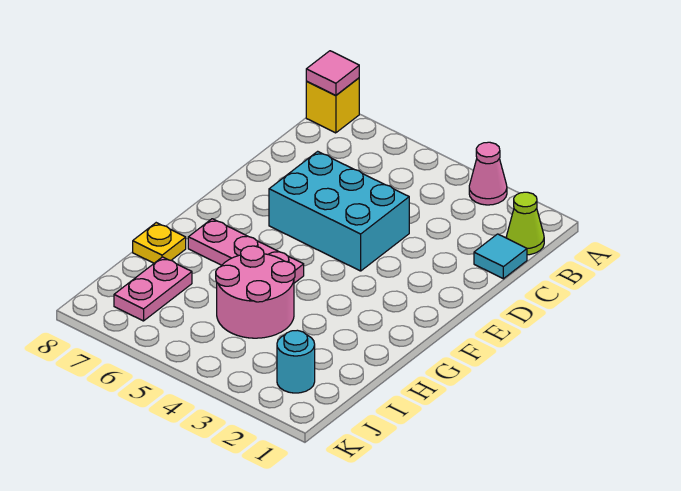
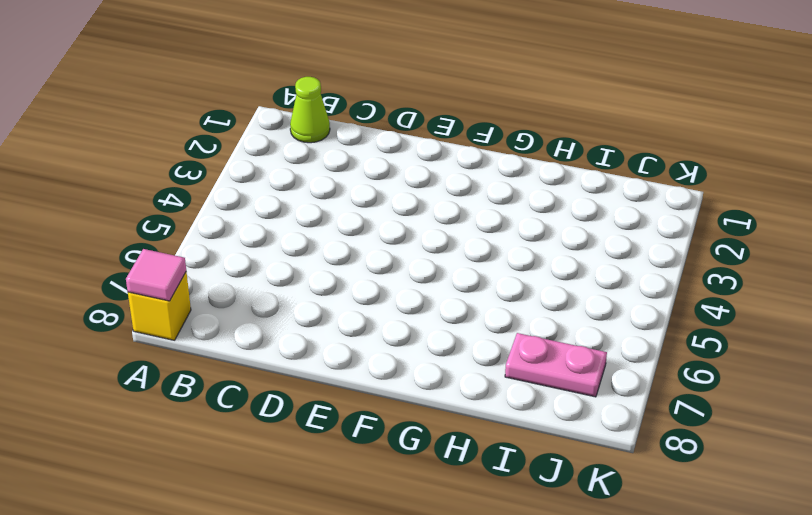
none -> pink 1x1 cone [469,142,507,205]
none -> cyan 1x1 tile [474,234,527,279]

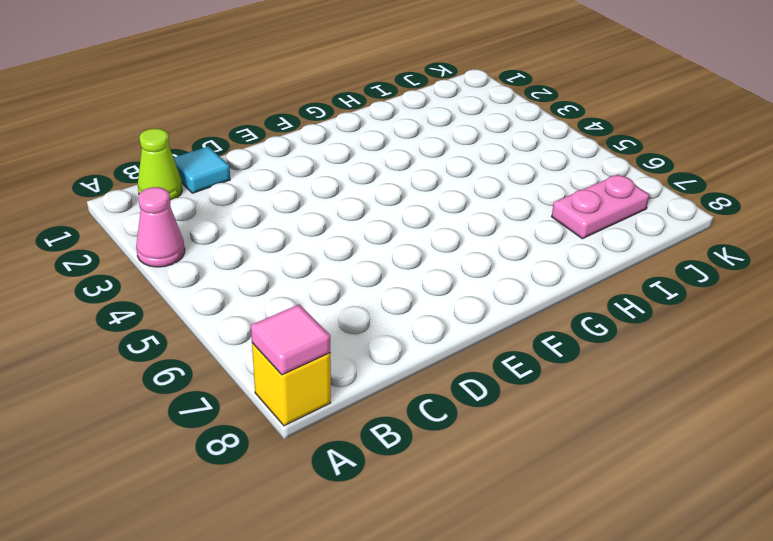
none -> cyan 2x3 brick [269,151,409,271]
none -> pink 1x3 plate [188,219,304,283]

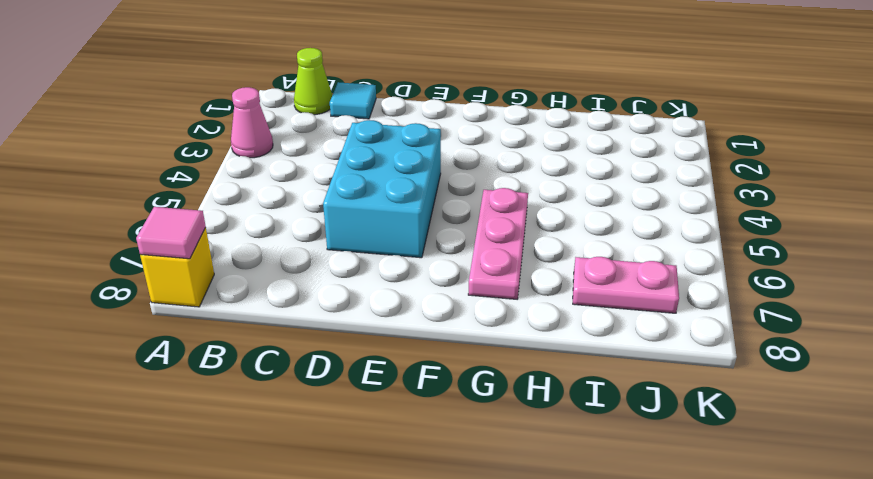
none -> pink 2x2 round brick [216,246,295,338]
none -> yellow 1x1 plate [133,223,186,263]

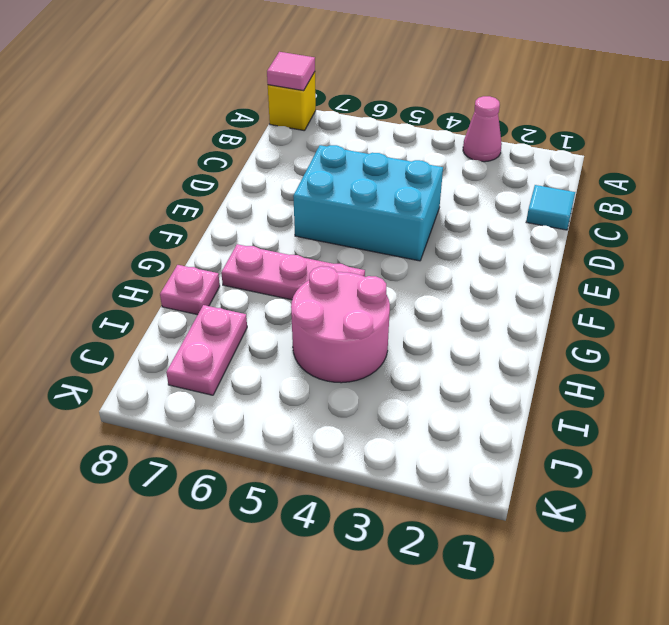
pink 1x1 plate [160,265,220,315] -> yellow 1x1 plate [133,223,186,263]
none -> lime 1x1 cone [506,192,544,255]
none -> cyan 1x1 round brick [277,330,315,393]

